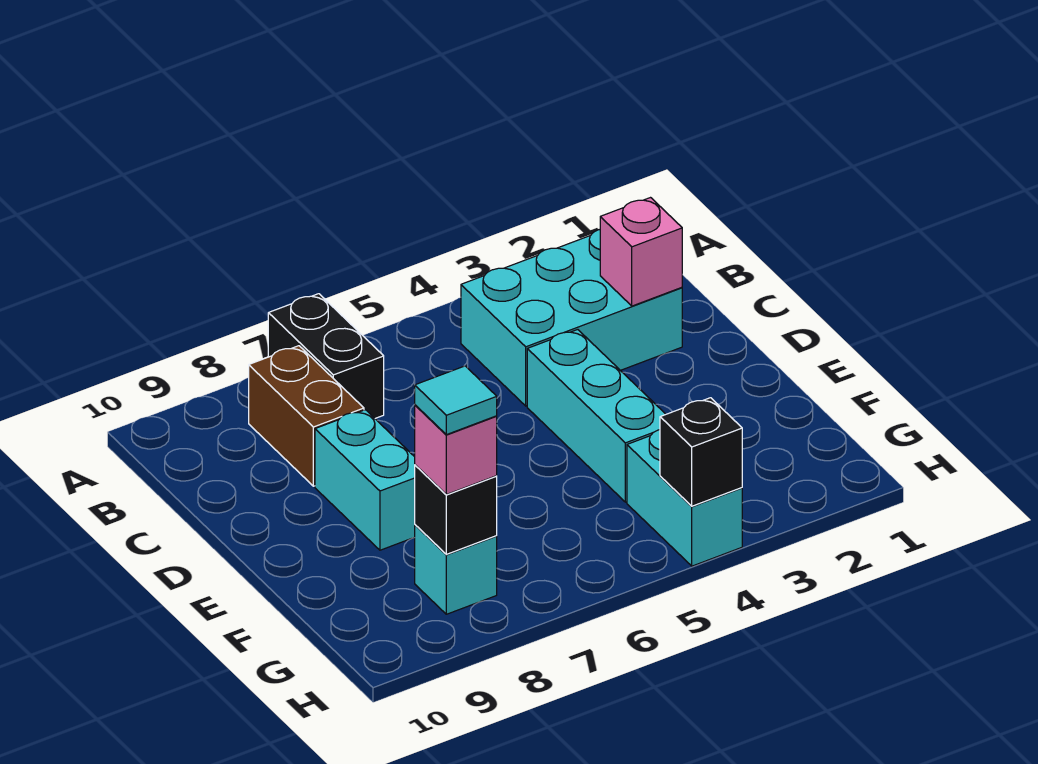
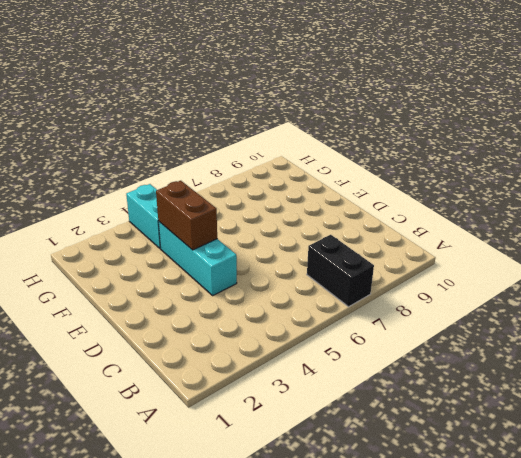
brown 1x2 brick [156,181,217,250] -> brown 1x2 brick moved to [249,346,364,486]
none -> cyan 2x3 brick [461,230,682,406]
none -> cyan 1x2 brick [315,410,415,550]
none -> cyan 1x1 brick [414,525,497,614]

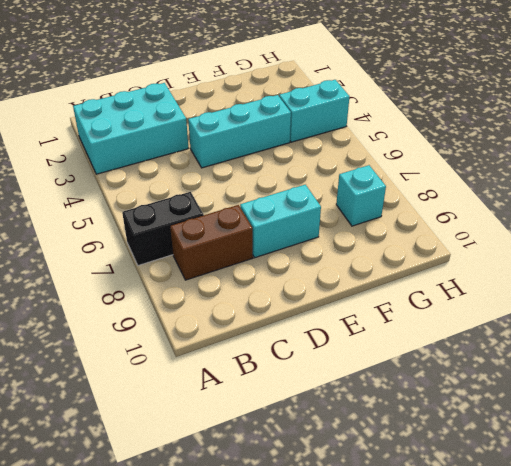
cyan 2x3 brick [73,83,188,174] -> cyan 2x3 brick turned to [461,230,682,406]
none -> pink 1x1 brick [600,198,682,306]
none -> black 1x1 brick [415,465,497,554]
none -> black 1x1 brick [660,398,742,506]

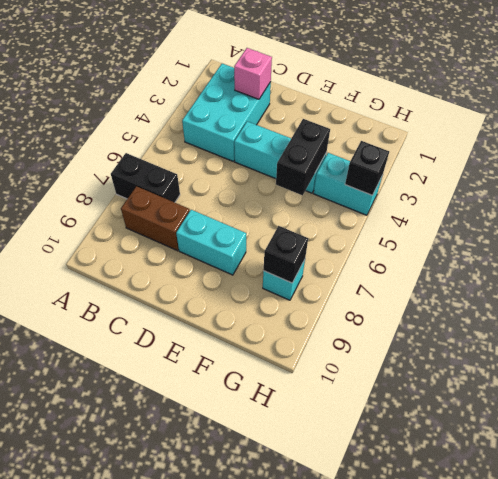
black 1x2 brick [276,119,330,195] -> none
none -> pink 1x1 brick [415,405,497,495]
none -> cyan 1x1 tile [415,366,497,435]

